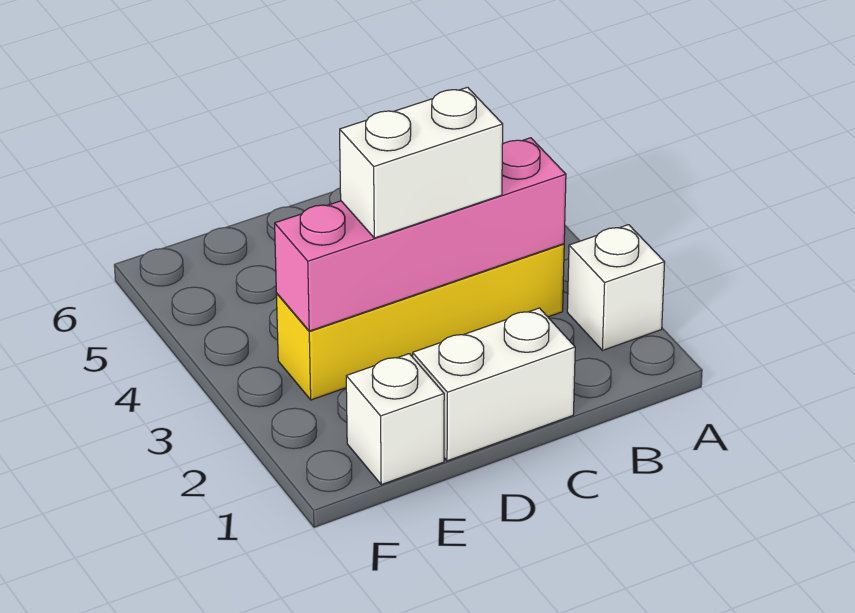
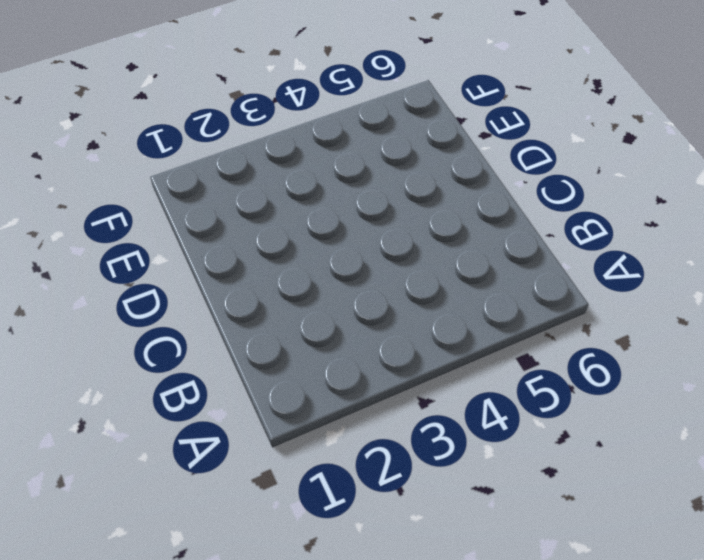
none -> white 1x1 brick [567,225,665,350]
none -> yellow 1x4 brick [276,244,564,400]

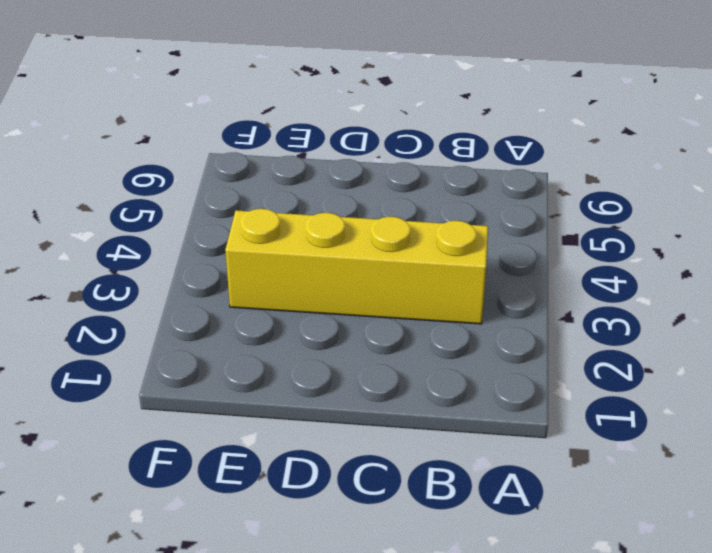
none -> white 1x1 brick [567,225,665,350]
none -> white 1x2 brick [413,308,575,461]

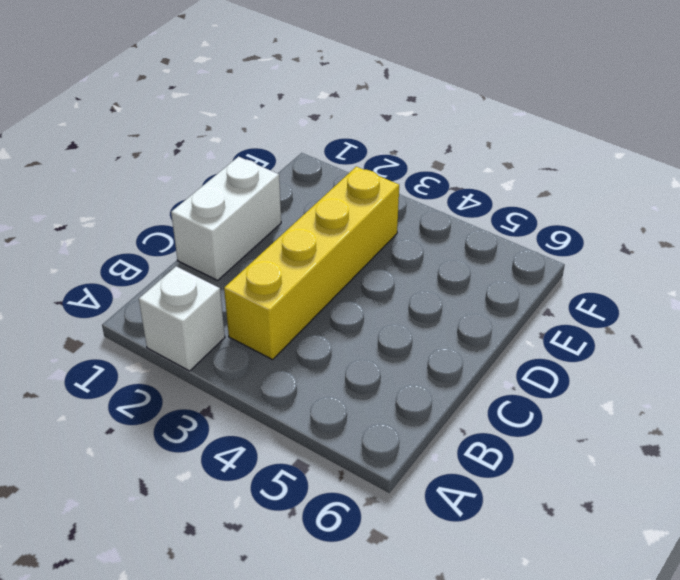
none -> white 1x1 brick [346,354,444,485]
none -> pink 1x4 brick [275,138,566,331]

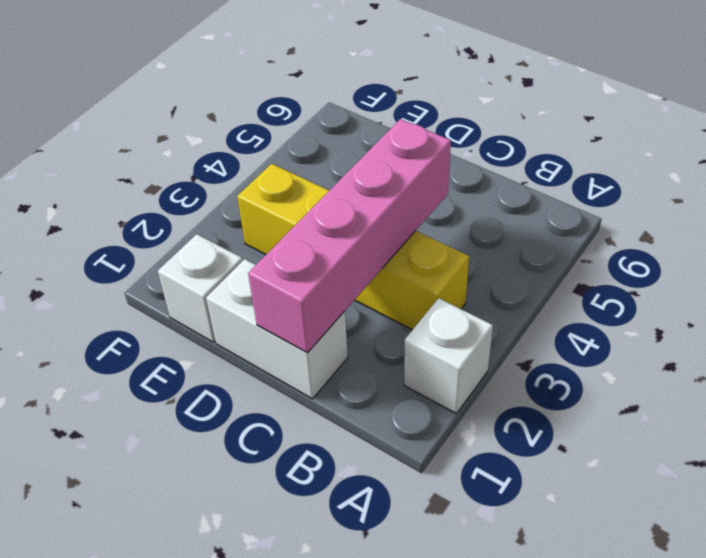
pink 1x4 brick [248,119,451,353] -> pink 1x4 brick turned to [275,138,566,331]
none -> white 1x2 brick [340,87,503,238]

